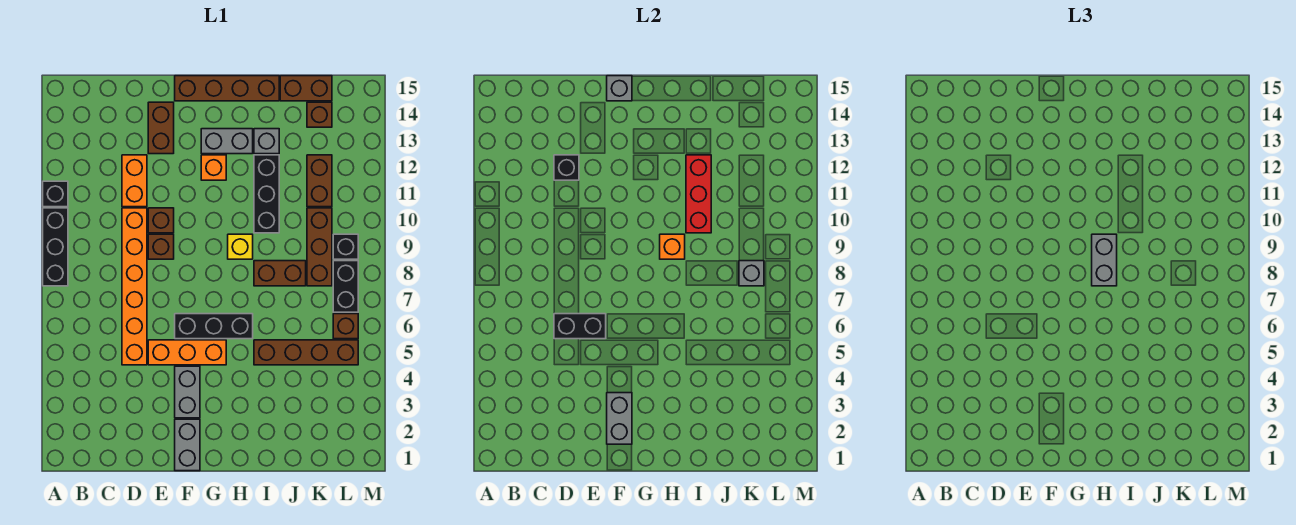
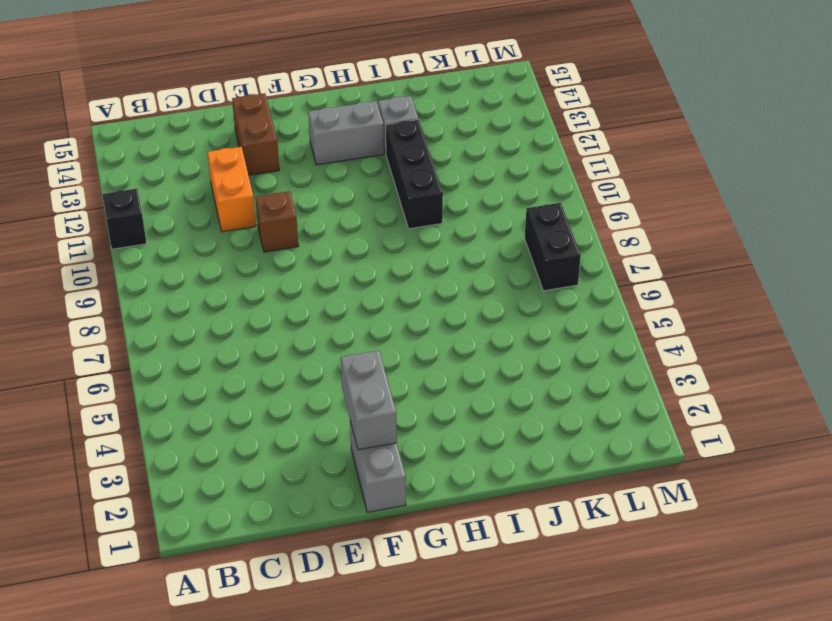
none -> black 1x3 brick [43,208,68,286]
none -> orange 1x6 brick [122,208,147,365]
none -> orange 1x3 brick [148,340,226,365]
none -> brown 1x1 brick [148,234,174,259]

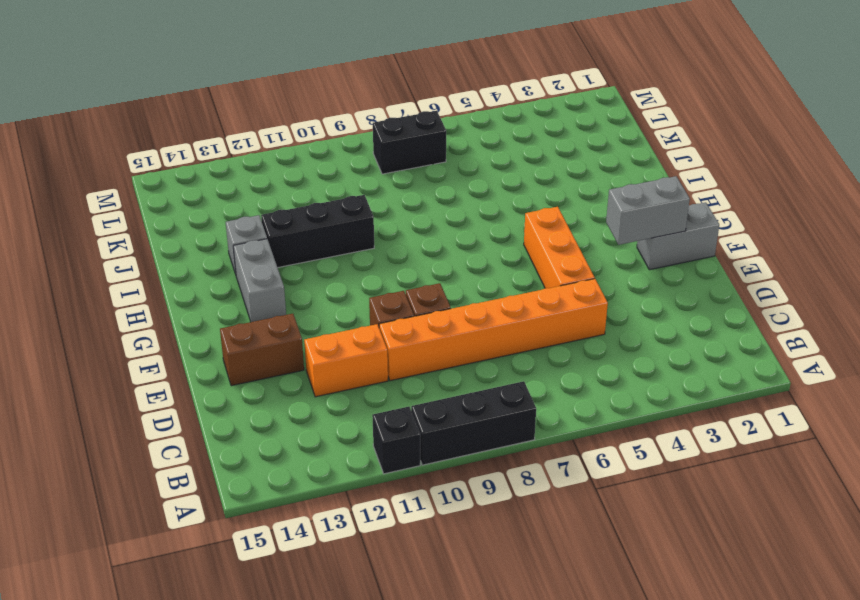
none -> grey 1x2 brick [175,366,200,418]
none -> black 1x3 brick [175,314,253,339]
none -> brown 1x4 brick [175,76,279,101]
none -> orange 1x1 brick [201,155,226,180]

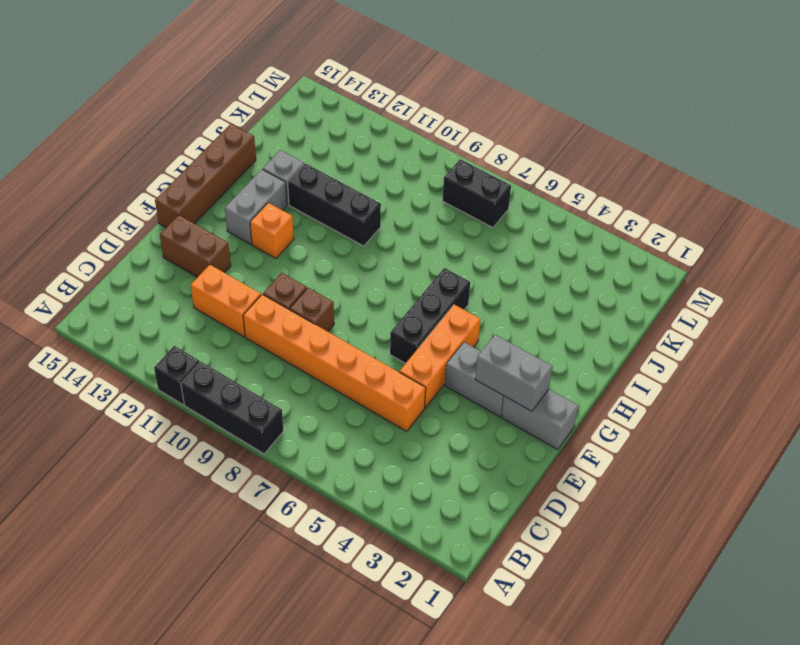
none -> yellow 1x1 brick [228,234,253,259]
none -> brown 1x4 brick [254,340,358,365]
none -> brown 1x2 brick [254,261,306,286]
none -> brown 1x2 brick [280,76,332,101]

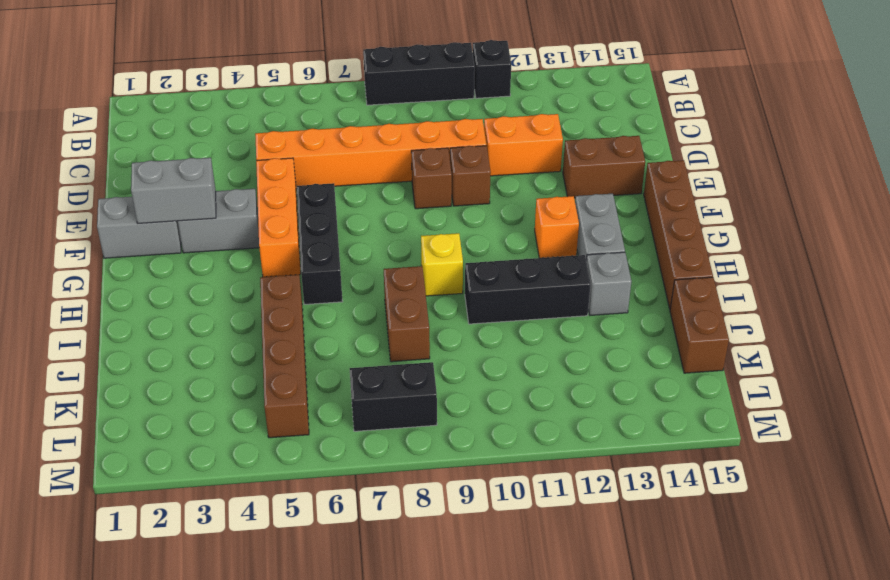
none -> brown 1x3 brick [307,208,332,286]
none -> brown 1x2 brick [307,155,332,207]
none -> brown 1x1 brick [307,102,332,127]
none -> brown 1x1 brick [333,314,358,339]

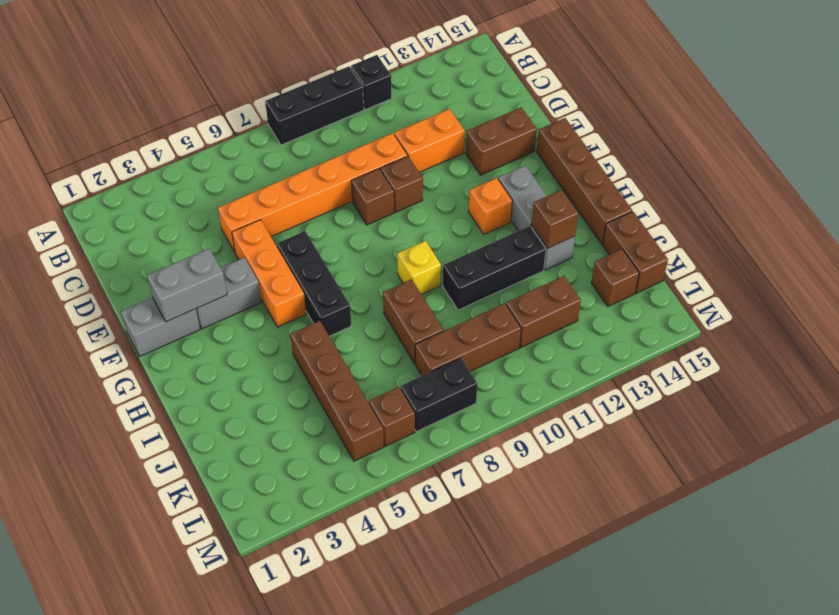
brown 1x1 brick [531,190,578,248] -> none
none -> black 1x1 brick [333,234,358,259]
none -> black 1x2 brick [554,314,606,339]
none -> black 1x1 brick [554,155,579,180]
none -> grey 1x1 brick [607,76,632,101]

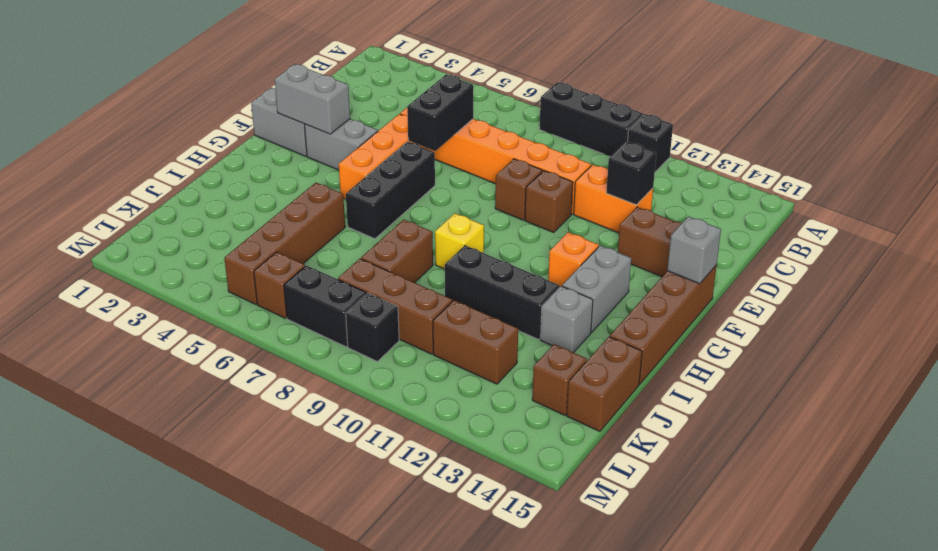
none -> orange 1x1 brick [660,234,685,259]
none -> red 1x3 brick [686,155,711,233]
none -> grey 1x1 brick [739,261,764,286]
none -> grey 1x2 brick [1092,234,1117,286]

